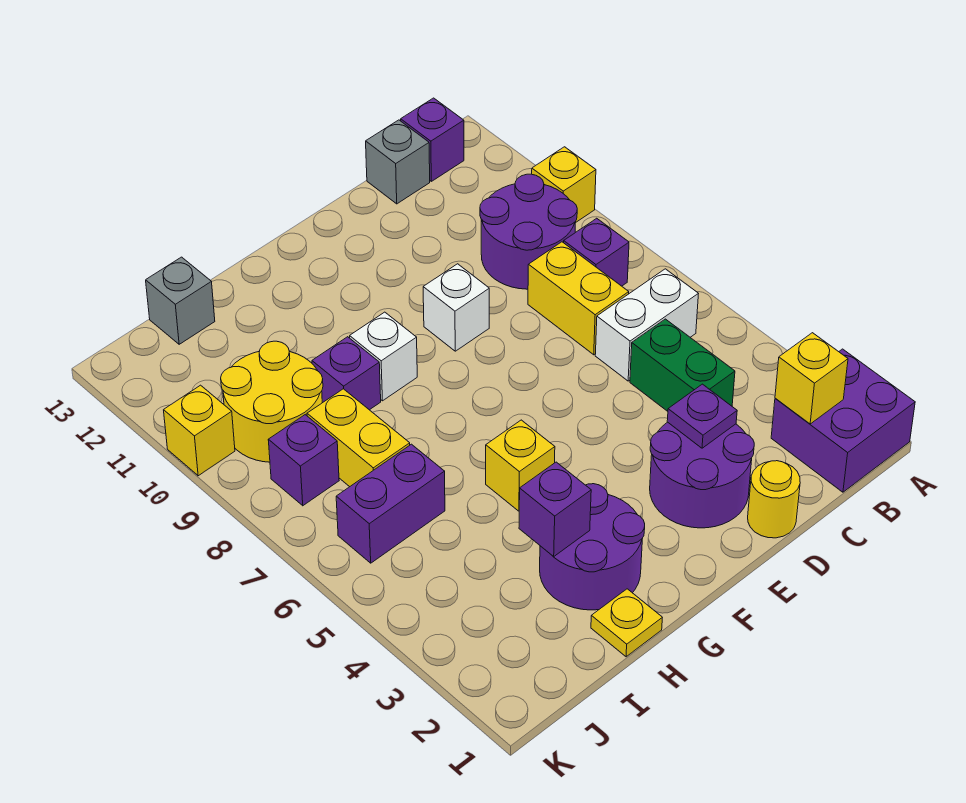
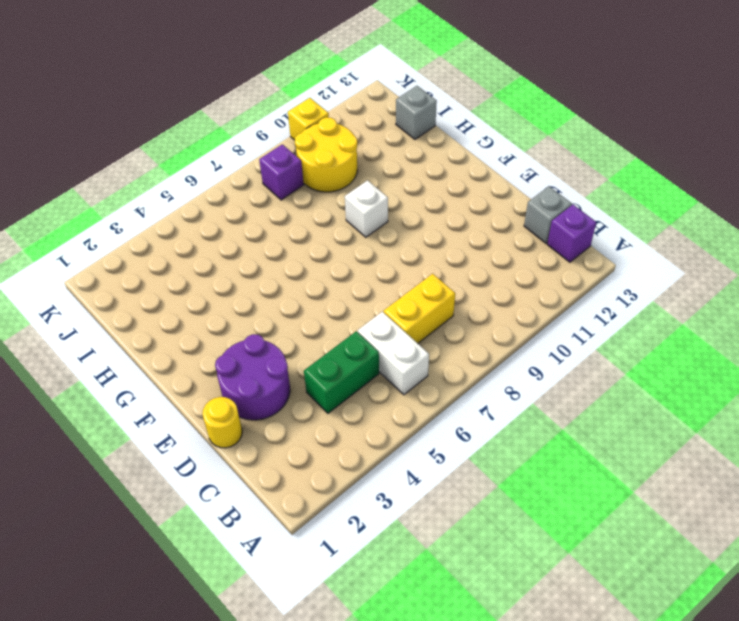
none -> purple 2x2 brick [771,349,915,492]
none -> yellow 1x1 brick [532,147,596,222]
none -> purple 1x1 brick [564,218,629,286]

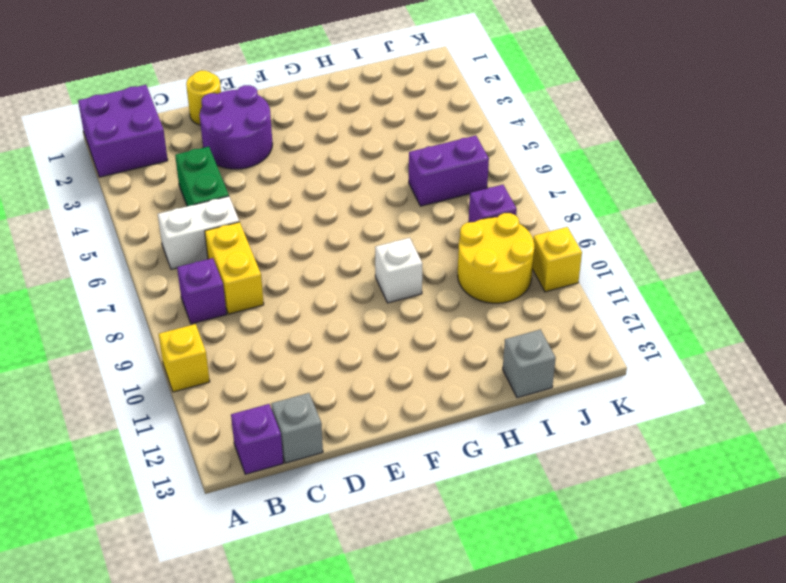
none -> purple 2x2 round brick [480,174,577,289]
none -> white 1x1 brick [423,264,489,351]
none -> purple 2x2 round brick [540,484,645,610]

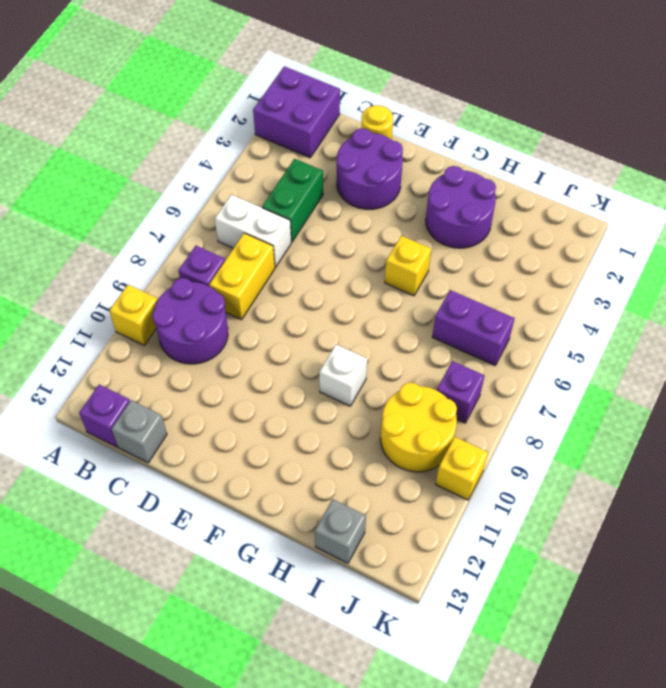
none -> white 1x1 brick [423,264,489,351]
none -> yellow 1x1 plate [591,589,662,657]
none -> purple 1x1 brick [312,337,381,410]

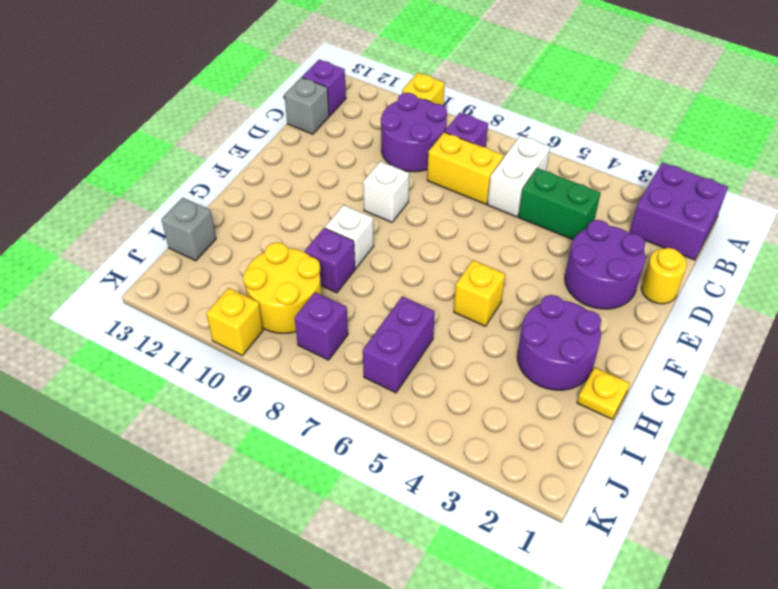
none -> yellow 1x2 brick [307,389,410,487]
none -> yellow 1x1 brick [775,333,848,424]
none -> purple 1x1 plate [667,384,737,448]

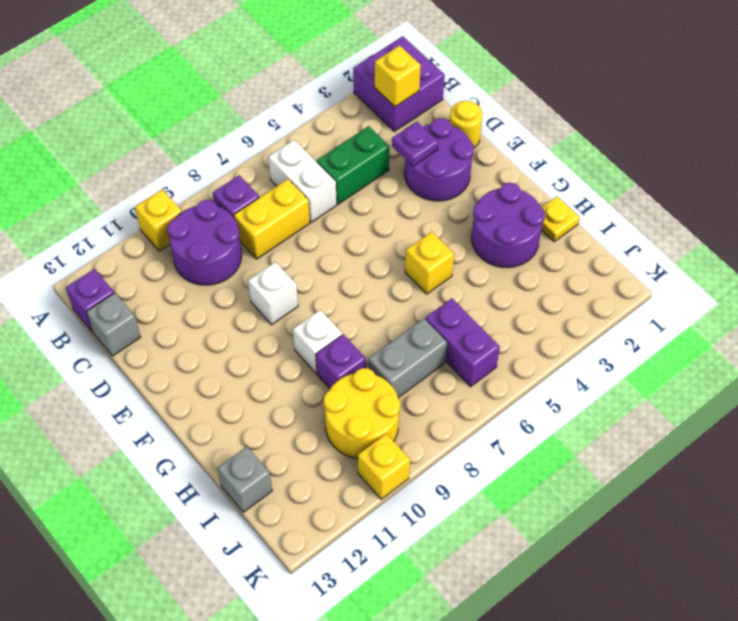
grey 1x2 brick [368,319,447,398] -> yellow 1x2 brick [307,389,410,487]
none -> purple 1x1 brick [268,415,339,506]
none -> purple 1x1 brick [519,462,591,557]

